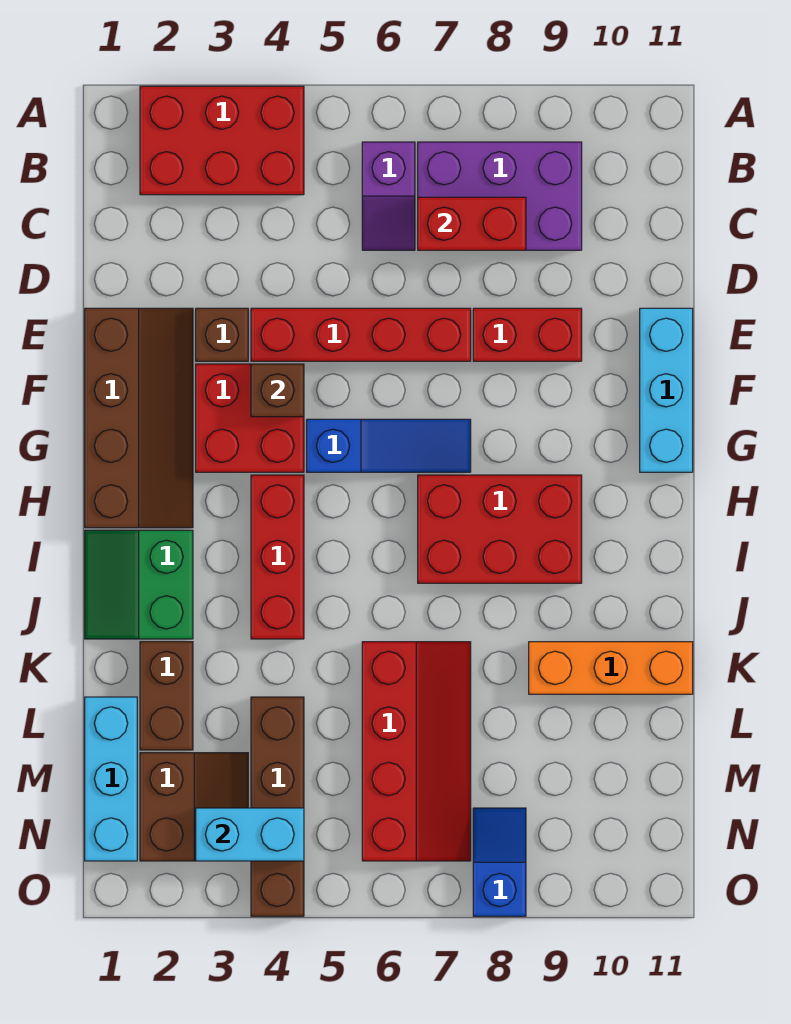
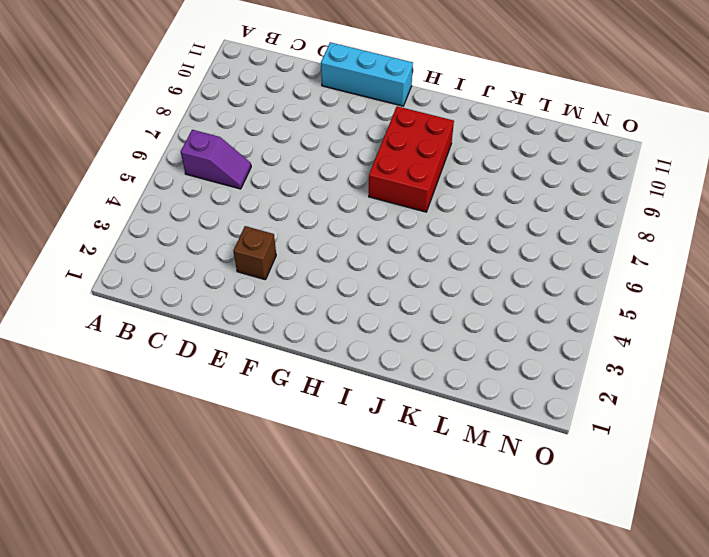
none -> red 2x3 brick [140,86,304,195]
none -> purple 2x3 brick [418,142,582,250]
none -> brown 2x4 slope [85,308,193,528]

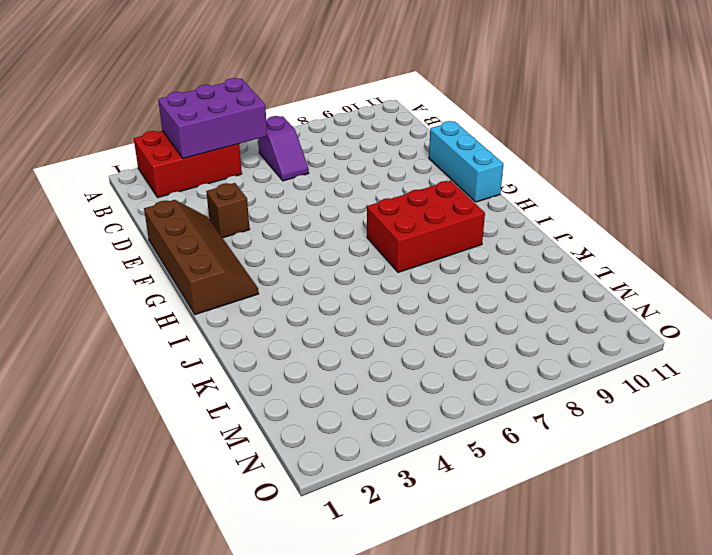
purple 2x3 brick [158,78,267,158] -> purple 2x3 brick moved to [418,142,582,250]
none -> red 1x4 brick [251,308,471,361]
none -> red 1x2 brick [473,308,582,361]
none -> red 2x2 brick [196,364,304,472]

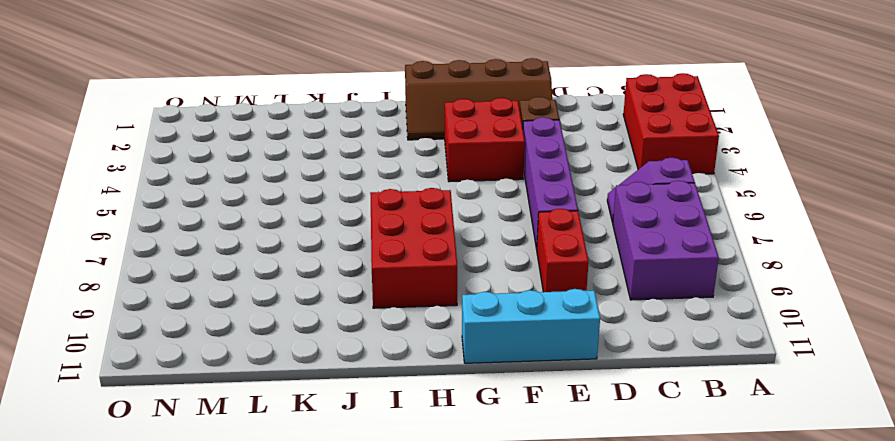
purple 1x4 brick [523,117,578,249] -> red 1x4 brick [251,308,471,361]
none -> blue 1x3 slope [307,419,471,472]
none -> red 1x3 brick [251,475,304,639]
none -> green 2x2 slope [85,530,193,639]

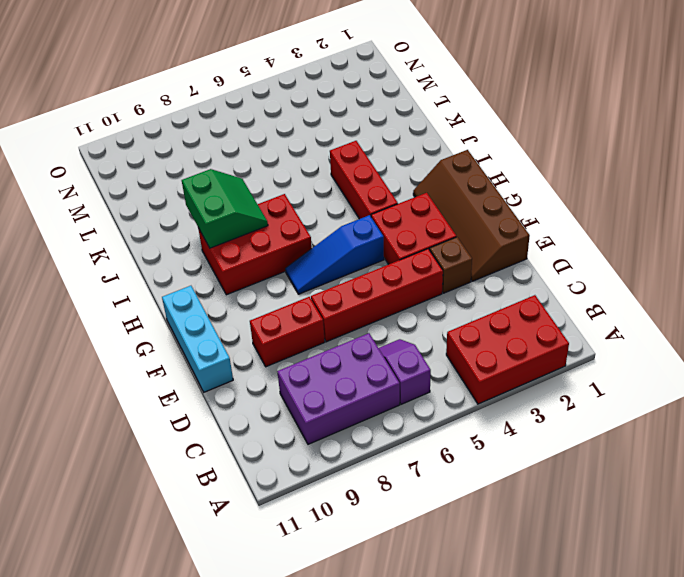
green 2x2 slope [182,169,268,248] -> green 2x2 slope moved to [85,530,193,639]
none -> brown 1x2 brick [140,642,193,750]
none -> red 2x4 slope [362,642,471,861]
none -> orange 1x3 brick [529,642,693,694]

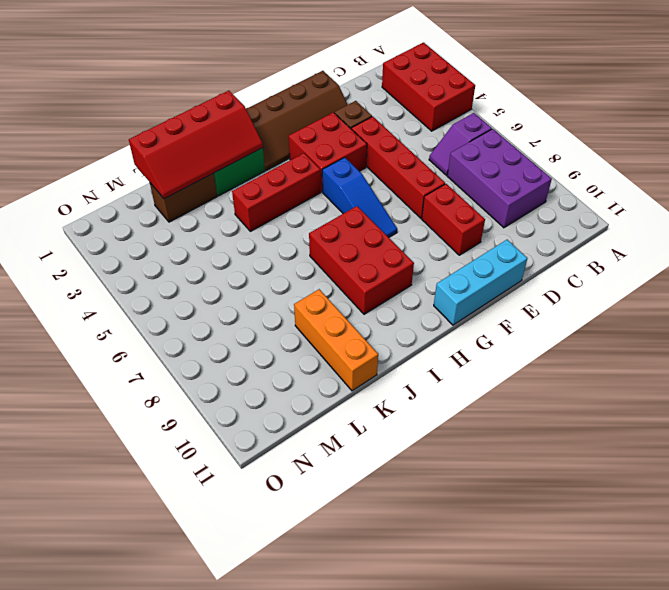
red 2x4 slope [129,91,263,199] -> red 2x4 slope moved to [362,642,471,861]
none -> cyan 1x3 brick [85,697,137,861]
none -> brown 1x4 brick [251,697,304,916]
none -> brown 2x2 slope [140,753,248,861]

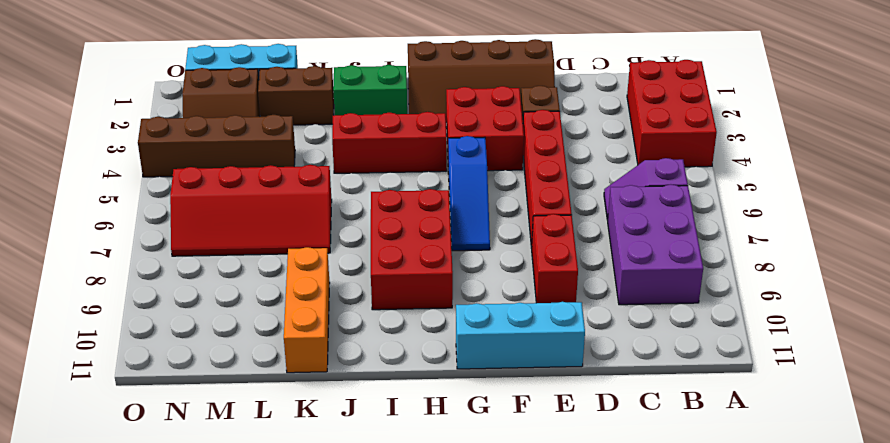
none -> blue 1x2 slope [473,808,526,916]
none -> red 1x2 brick [418,197,526,250]
none -> brown 1x1 brick [251,364,304,417]

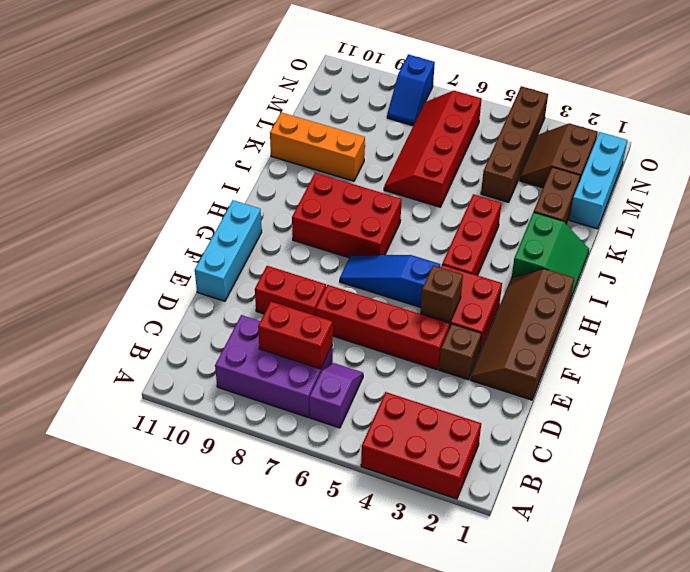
none -> cyan 1x2 brick [196,808,304,861]

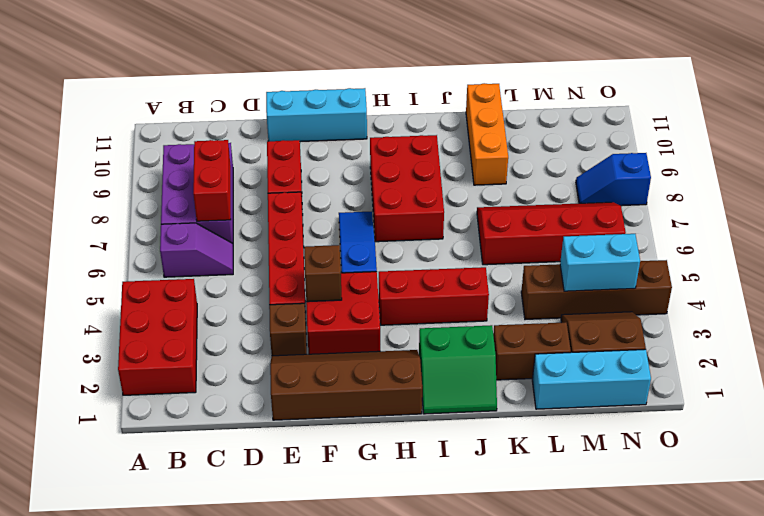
cyan 1x2 brick [560,234,640,291] -> cyan 1x2 brick turned to [196,808,304,861]

